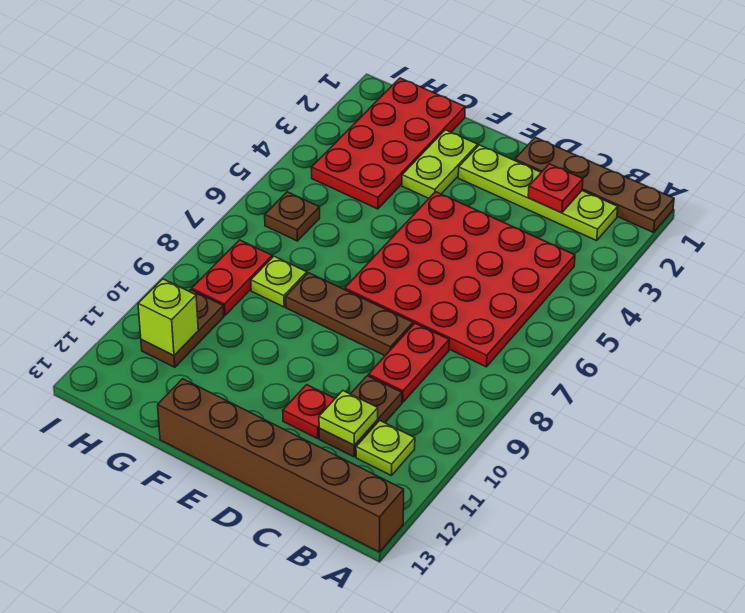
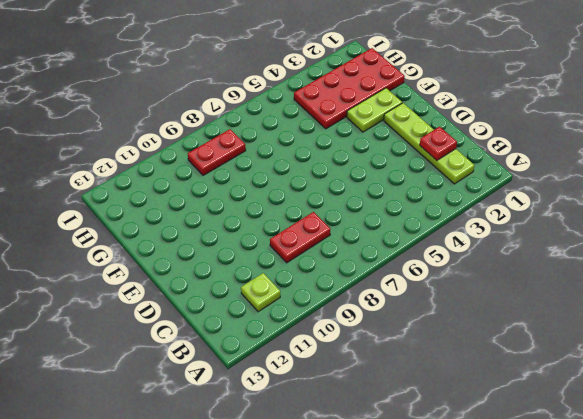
none -> brown 1x4 plate [515,137,674,232]
none -> brown 1x6 brick [158,379,404,552]
none -> red 4x4 plate [345,192,575,367]

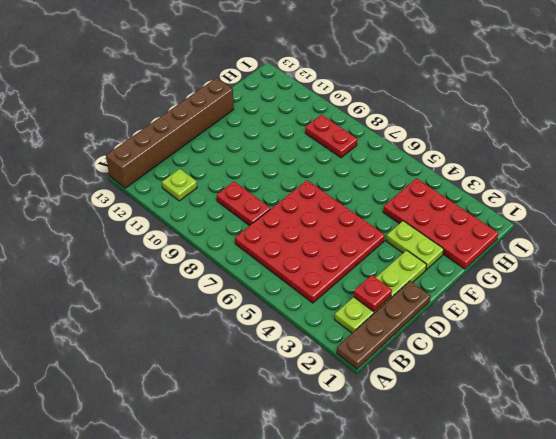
none -> brown 1x2 plate [319,376,402,457]
none -> brown 1x3 plate [286,273,413,356]
none -> red 1x1 plate [283,385,335,439]

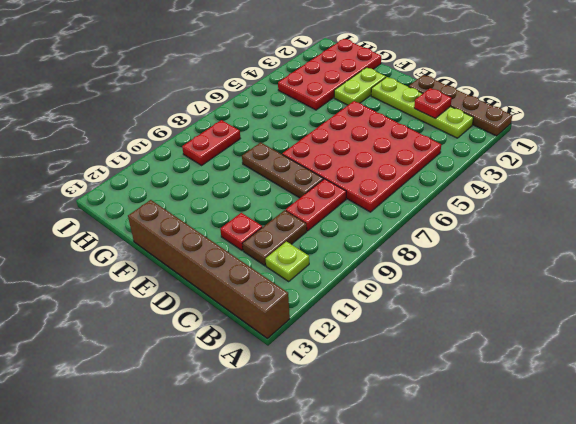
none -> lime 1x1 plate [251,256,307,307]
none -> brown 1x1 plate [265,192,320,241]
none -> brown 1x2 plate [141,290,224,367]

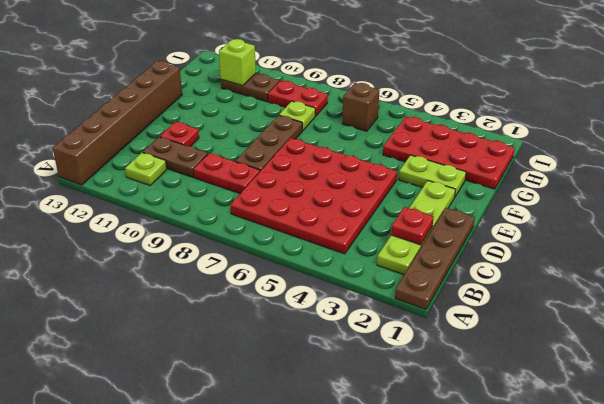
brown 1x1 brick [342,83,380,131] -> brown 1x1 plate [265,192,320,241]
none -> lime 1x1 plate [319,391,378,445]

